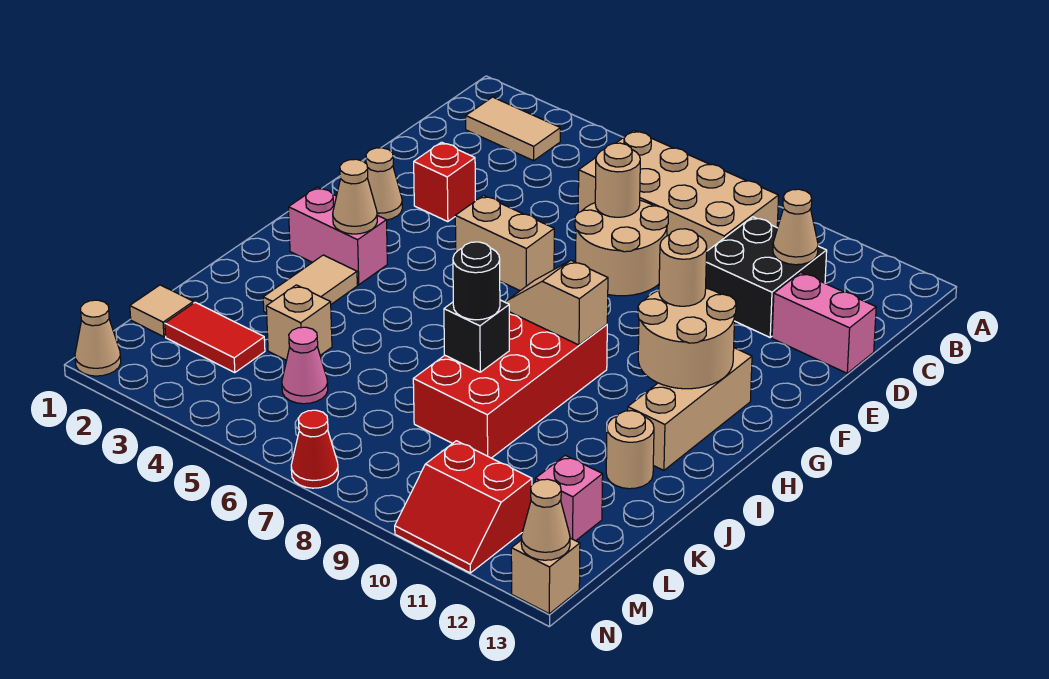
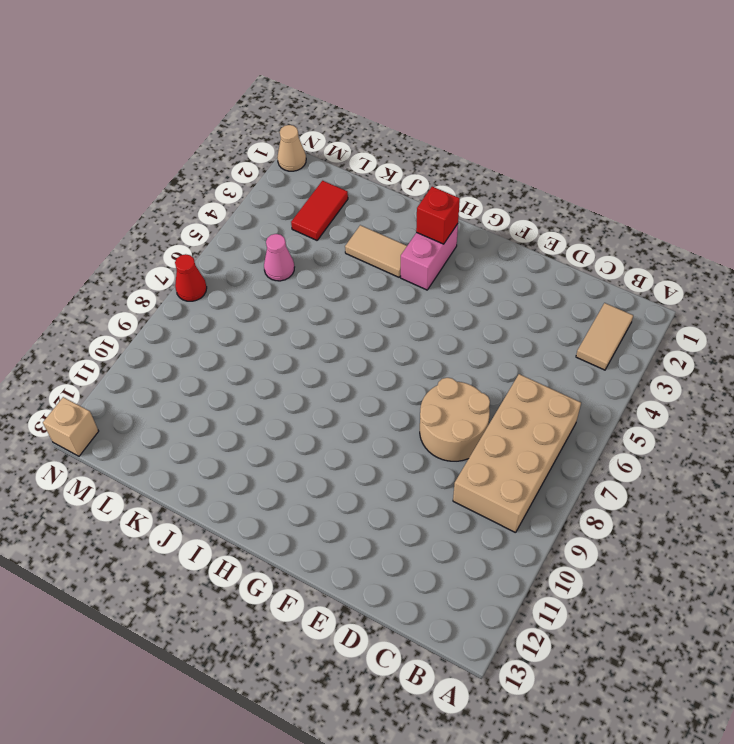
red 1x1 brick [416,187,460,244] -> red 1x1 brick moved to [414,142,475,222]
none -> black 2x2 brick [706,217,827,337]
none -> pink 1x2 brick [772,273,876,373]
none -> tan 1x1 cone [366,148,402,220]
none -> tan 1x2 brick [455,196,554,291]

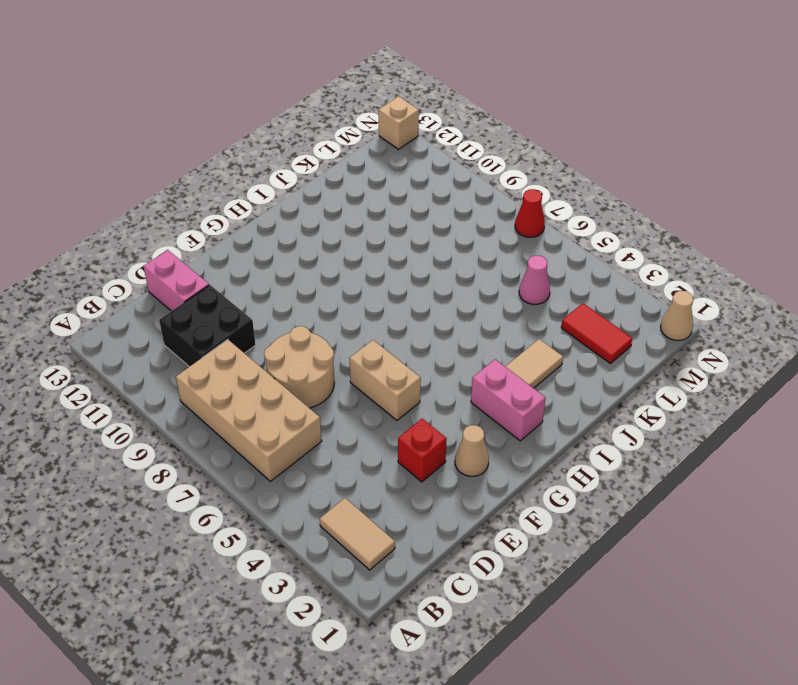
none -> tan 1x3 brick [628,348,752,470]
none -> red 2x4 brick [413,312,607,458]
none -> tan 1x1 round brick [606,411,654,489]
none -> tan 1x1 brick [266,285,332,360]

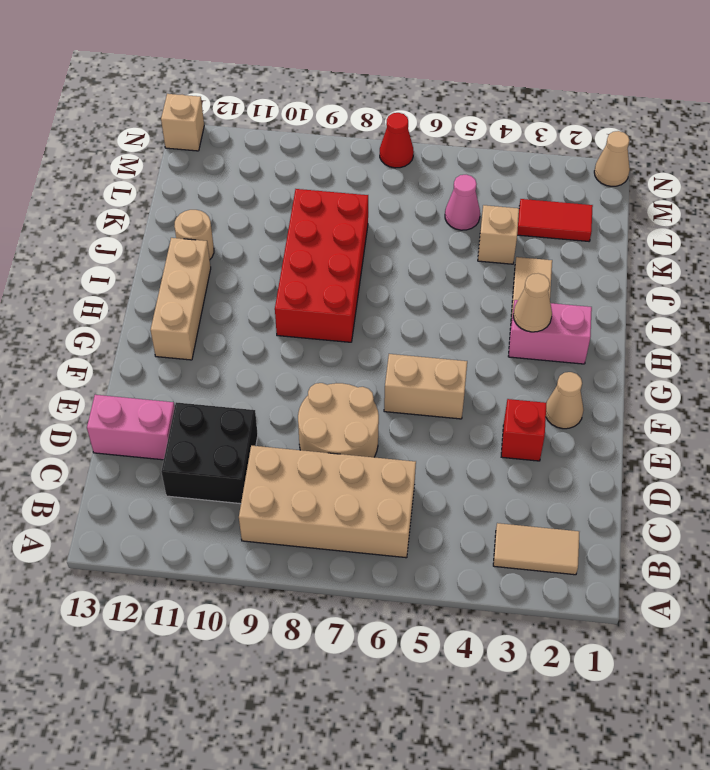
none -> tan 1x1 tile [130,285,193,337]
none -> pink 1x1 brick [535,455,603,541]
none -> red 2x2 slope [395,441,532,573]
none -> tan 1x1 cone [773,189,818,265]

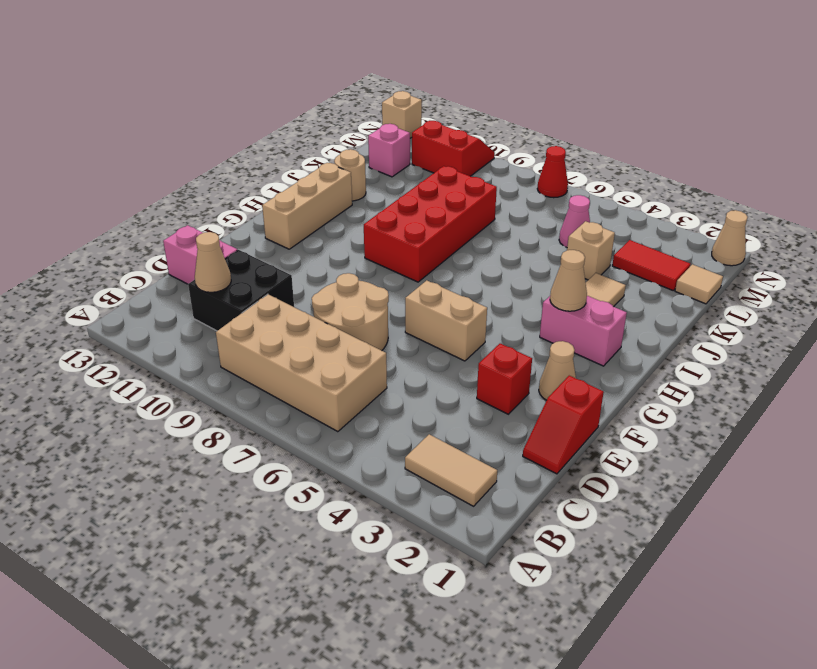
red 1x2 slope [523,376,604,474] -> none
none -> tan 1x1 round brick [595,143,640,217]
none -> tan 2x2 round brick [638,288,736,389]
none -> tan 1x2 slope [506,260,608,345]
none -> black 1x1 brick [444,300,509,372]

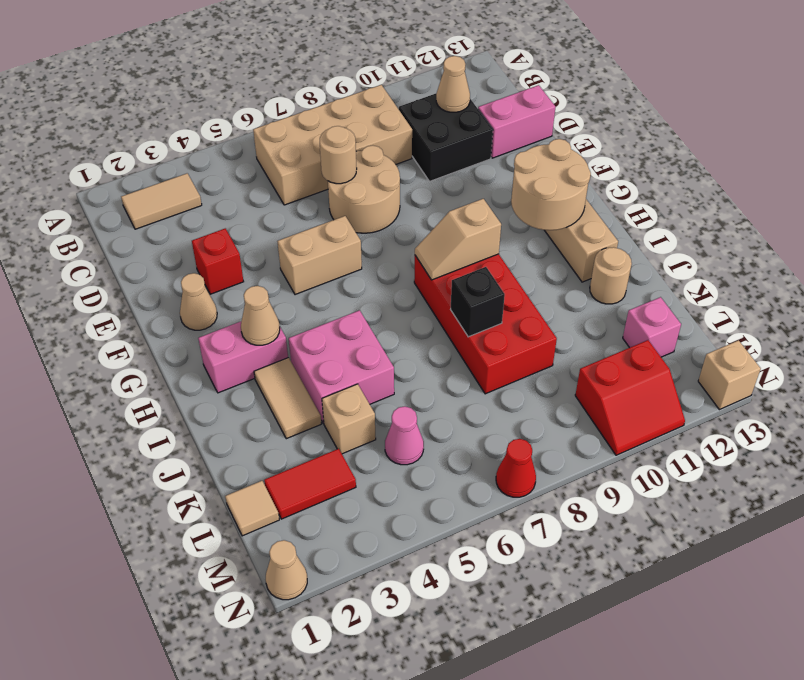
pink 2x2 brick [288,310,394,423] -> none
none -> tan 1x1 cone [521,479,570,560]
none -> tan 1x1 round brick [659,229,707,306]
none -> black 1x1 round brick [453,242,500,320]

